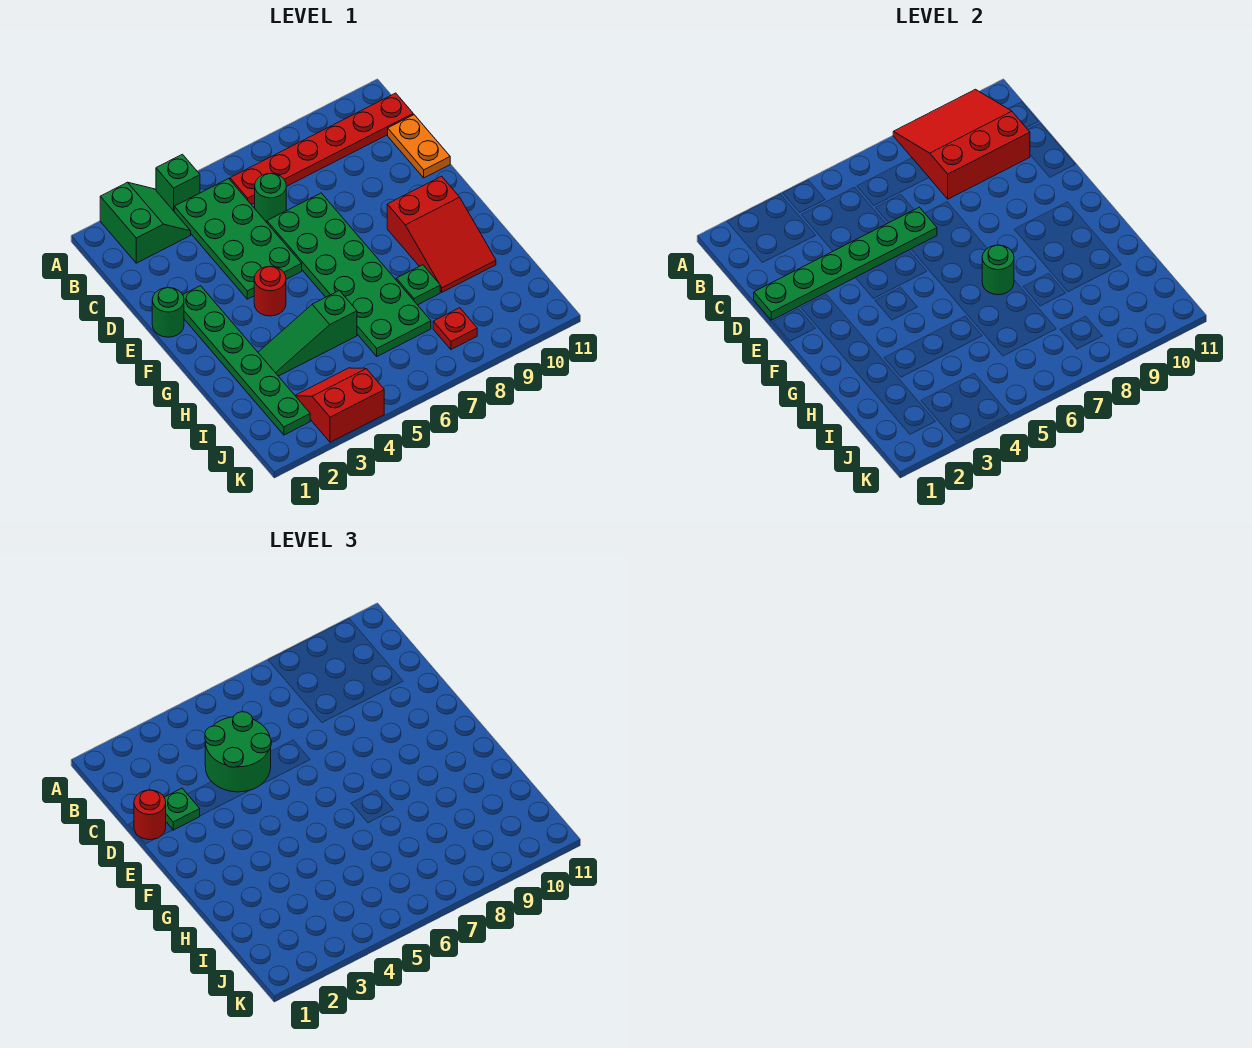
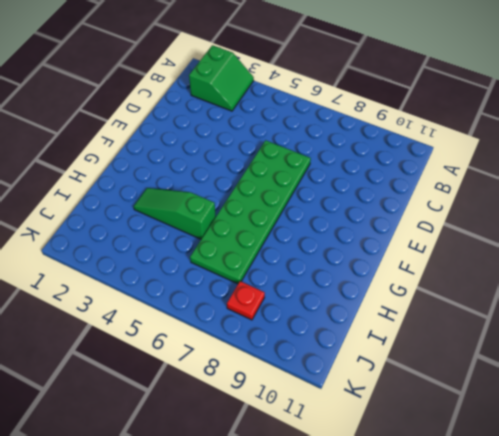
none -> green 1x1 brick [156,154,200,211]
none -> green 2x4 plate [174,179,302,299]
none -> red 1x6 plate [230,93,413,204]

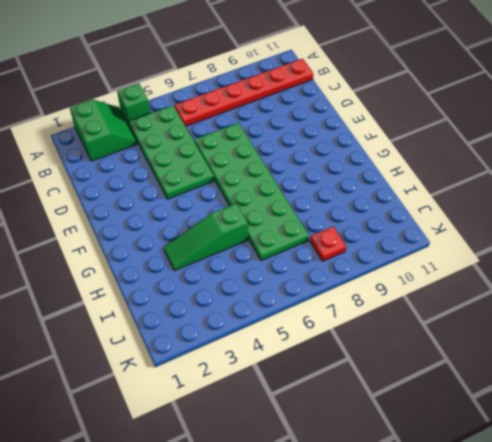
none -> green 1x1 round brick [255,173,286,222]
none -> orange 1x2 plate [388,115,450,178]
none -> green 1x1 round brick [152,288,184,337]

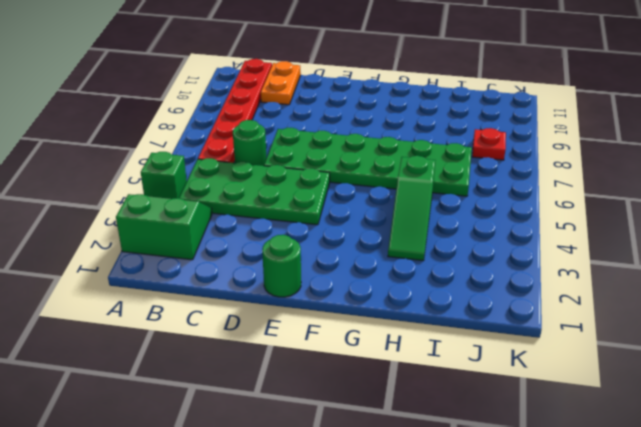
orange 1x2 plate [261,61,301,105] -> orange 1x2 plate turned to [388,115,450,178]
none -> green 1x6 plate [183,286,310,435]
none -> red 1x1 round brick [254,266,286,316]
none -> red 2x3 slope [387,176,496,292]

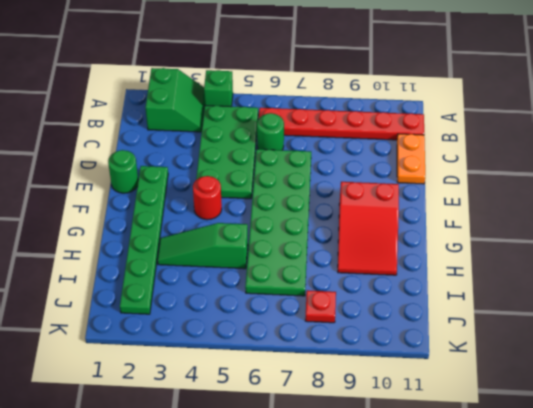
none -> green 1x1 plate [396,265,440,305]
none -> red 2x2 slope [295,368,384,442]
none -> red 3x3 slope [893,89,1030,199]

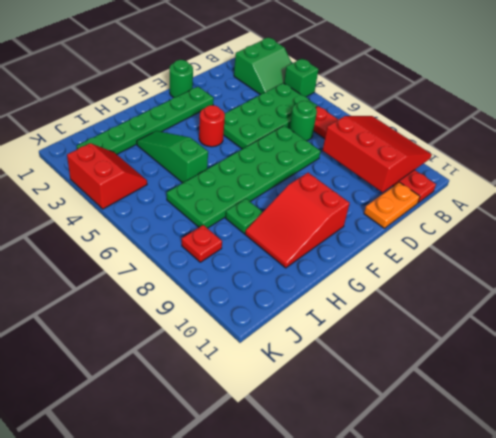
none -> green 1x6 plate [754,207,937,320]
none -> green 1x1 round brick [982,245,1014,295]
none -> green 2x2 round brick [205,712,271,792]

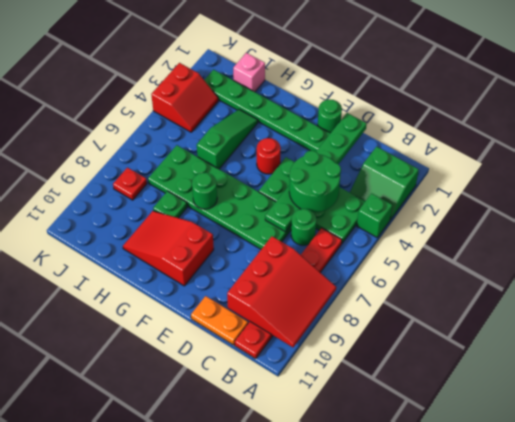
pink 1x1 brick [233,53,265,92] -> none
none -> red 1x1 round brick [134,790,166,840]
none -> green 1x1 plate [164,788,200,830]

